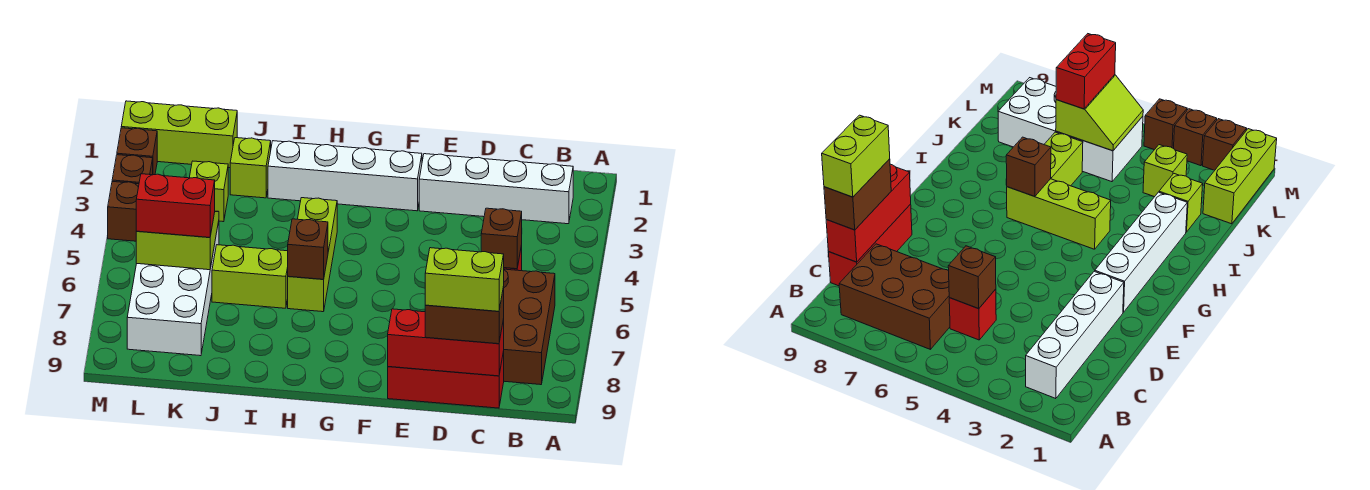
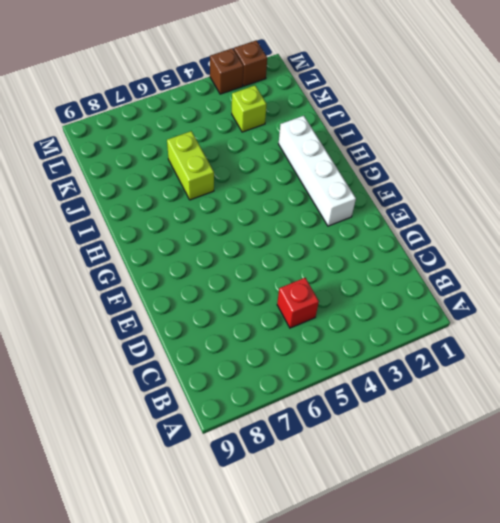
none -> white 1x4 brick [419,154,573,224]
none -> brown 2x3 brick [503,269,555,385]
none -> red 1x3 brick [388,351,504,408]

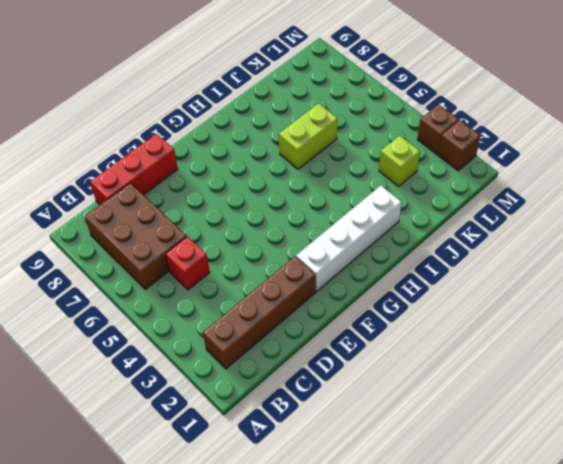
brown 1x4 brick [203,257,316,369] -> white 1x4 brick [419,154,573,224]
none -> lime 1x3 brick [288,198,337,312]
none -> lime 1x1 brick [230,138,271,198]
none -> lime 1x3 brick [121,101,237,168]

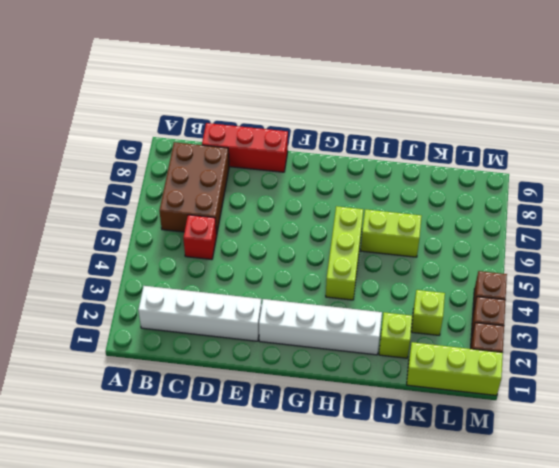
none -> white 2x4 brick [127,221,219,356]
none -> brown 1x1 brick [481,208,522,269]
none -> red 1x3 brick [388,309,504,376]

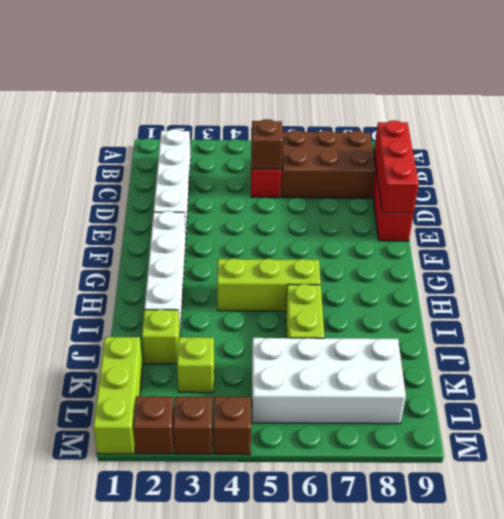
none -> brown 1x1 brick [288,219,328,279]
none -> lime 2x2 slope [136,211,219,270]
none -> brown 1x2 brick [425,287,504,344]

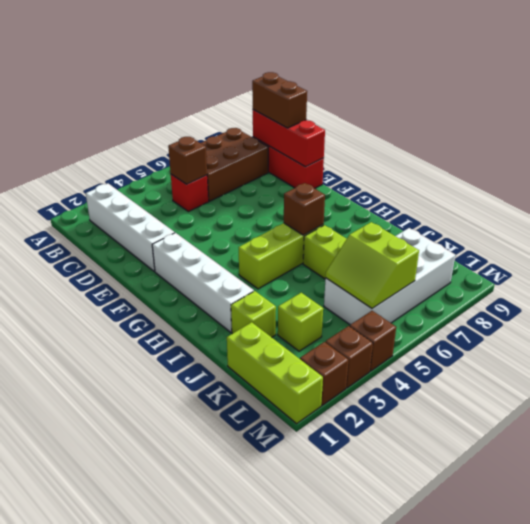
none -> red 1x2 brick [136,174,215,237]
none -> lime 1x2 brick [425,248,504,311]

